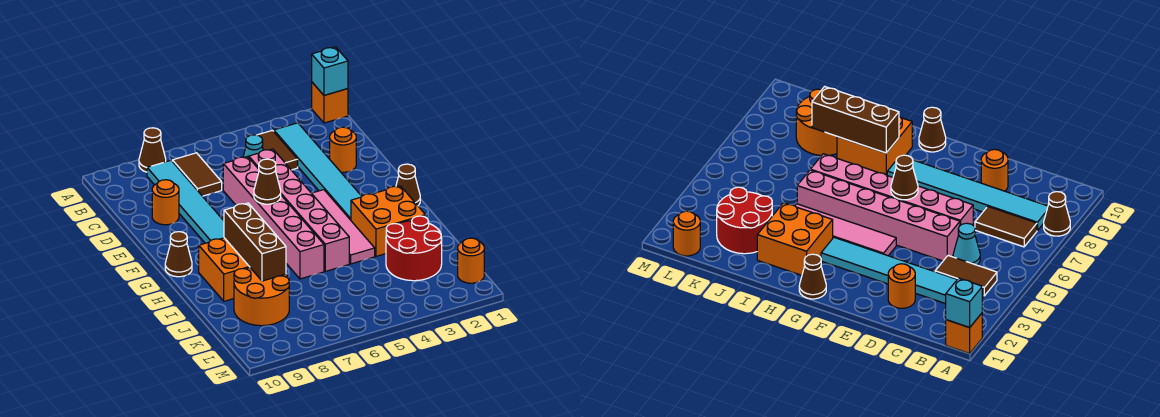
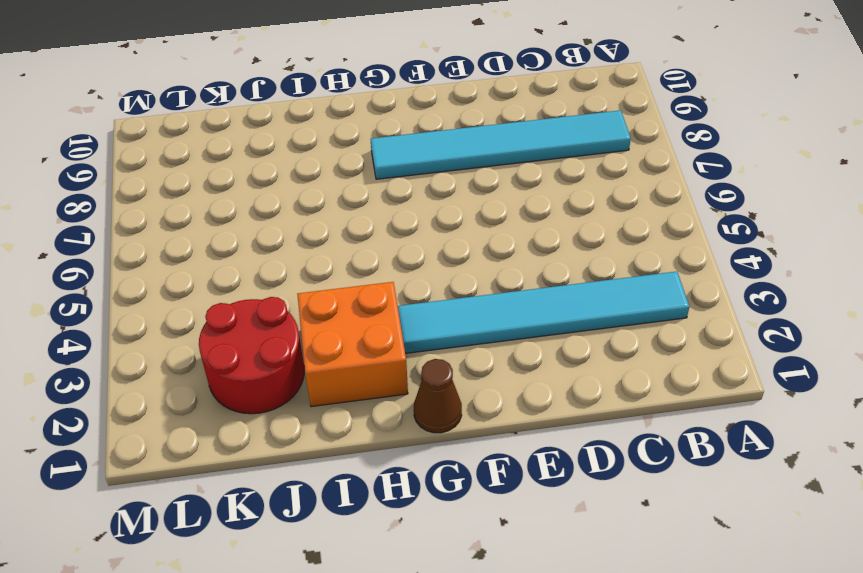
none -> orange 1x1 brick [312,82,348,123]
none -> brown 1x1 cone [139,128,166,172]
none -> brown 1x2 tile [258,130,298,170]

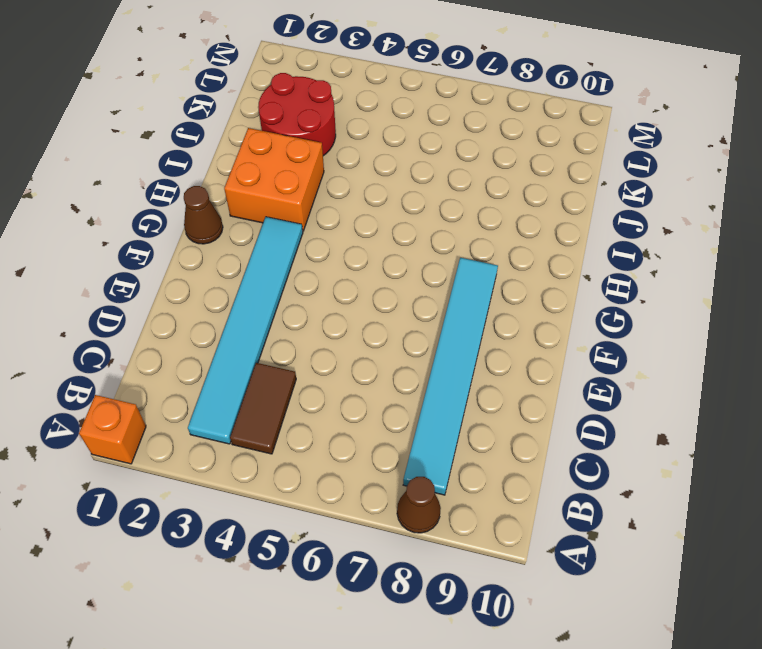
none -> brown 1x2 tile [172,153,222,196]
none -> cyan 1x1 cone [243,135,263,157]
none -> orange 1x1 round brick [330,127,356,172]

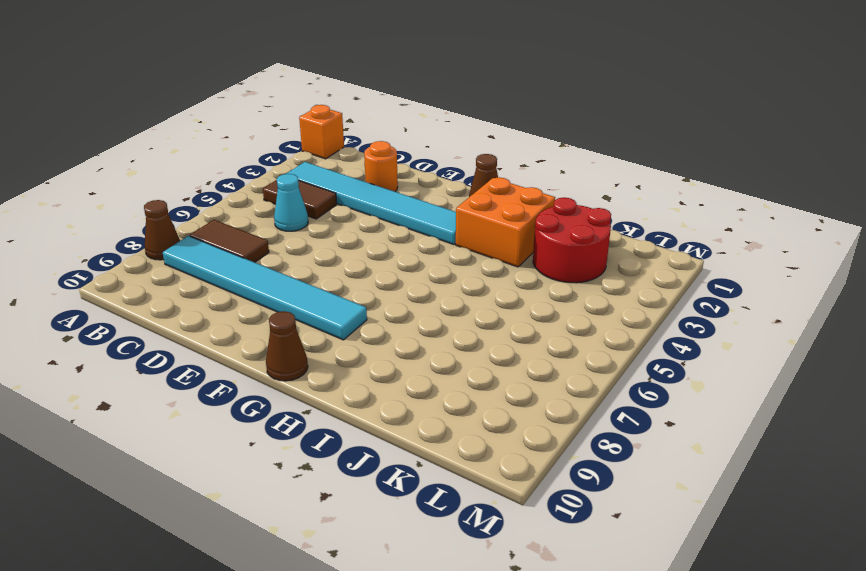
none -> pink 1x6 brick [249,149,349,271]
none -> pink 1x6 brick [223,157,324,279]
none -> orange 1x1 round brick [152,180,179,225]

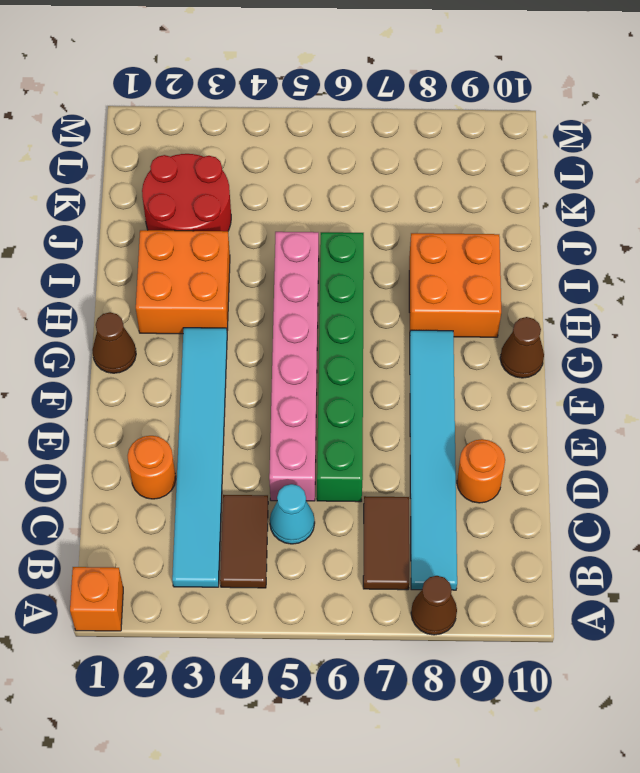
green 1x6 brick [317,232,364,502] -> pink 1x6 brick [223,157,324,279]
none -> pink 1x4 tile [312,190,375,264]
none -> orange 2x2 round brick [234,267,289,326]
none -> orange 1x1 round brick [458,238,484,283]

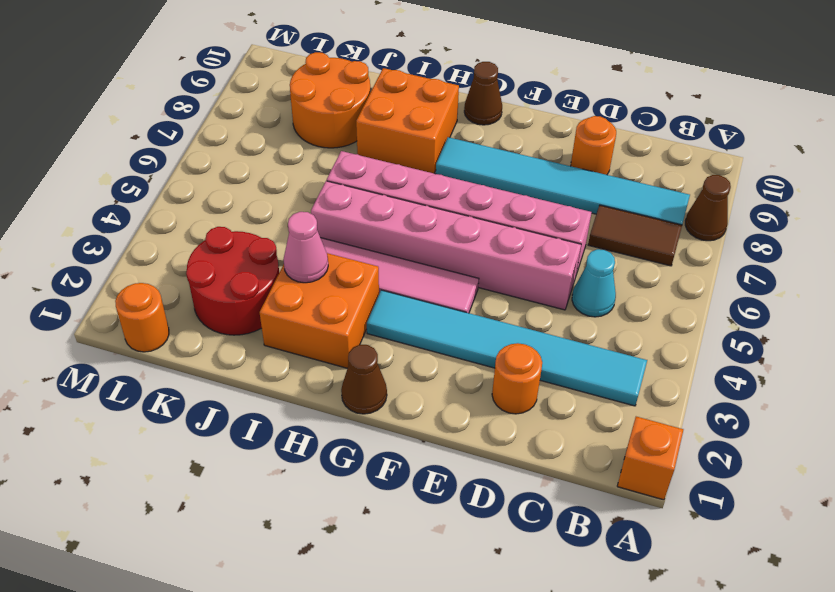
pink 1x1 cone [283,212,328,283] -> none
none -> brown 1x2 tile [258,130,298,170]
none -> cyan 1x1 brick [312,47,348,95]
none -> brown 1x1 cone [254,159,281,204]

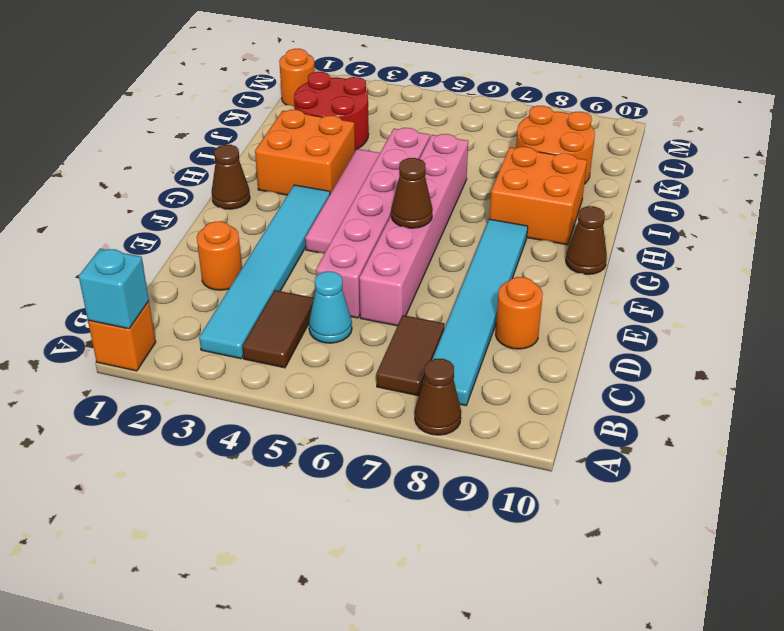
none -> brown 1x3 brick [224,203,286,281]

